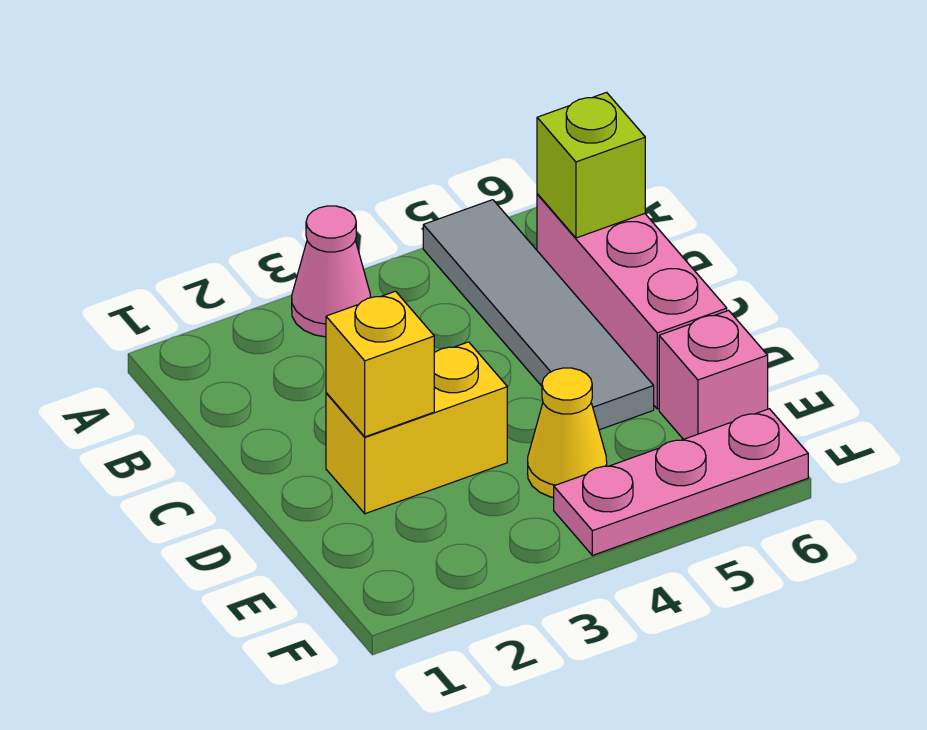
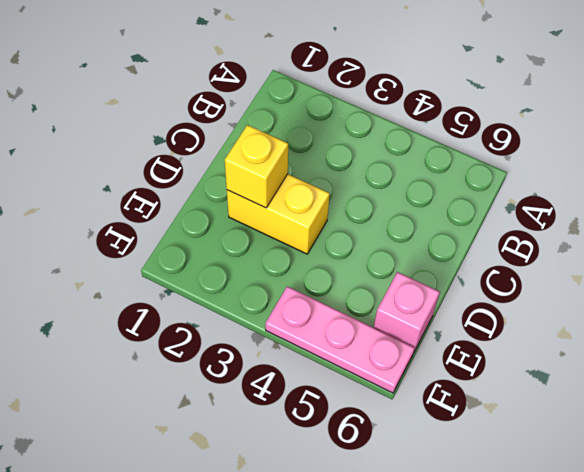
none -> pink 1x1 cone [292,206,371,337]
none -> grey 1x4 tile [423,200,654,430]

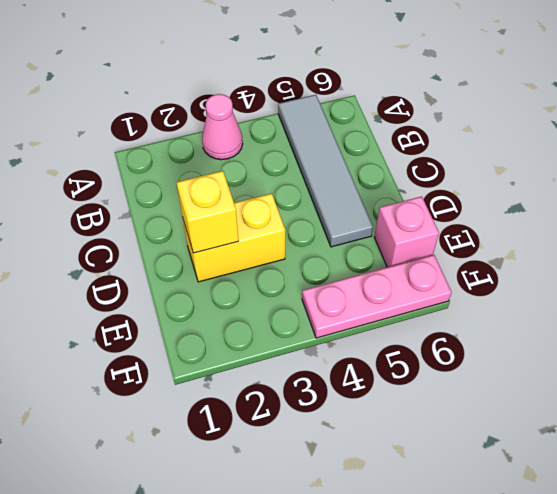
none -> pink 1x3 brick [537,194,727,409]
none -> yellow 1x1 cone [528,368,607,498]

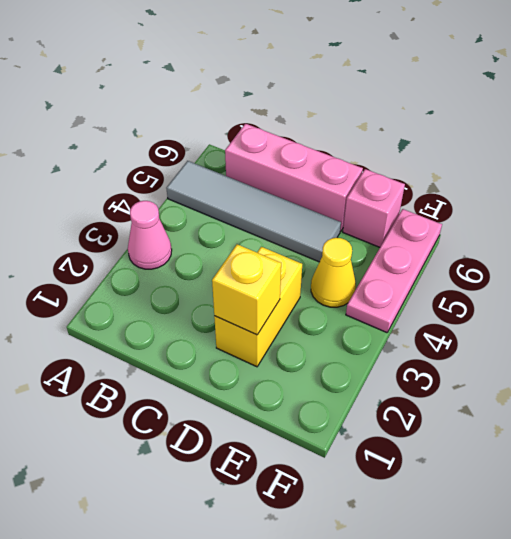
none -> lime 1x1 brick [537,92,645,238]

